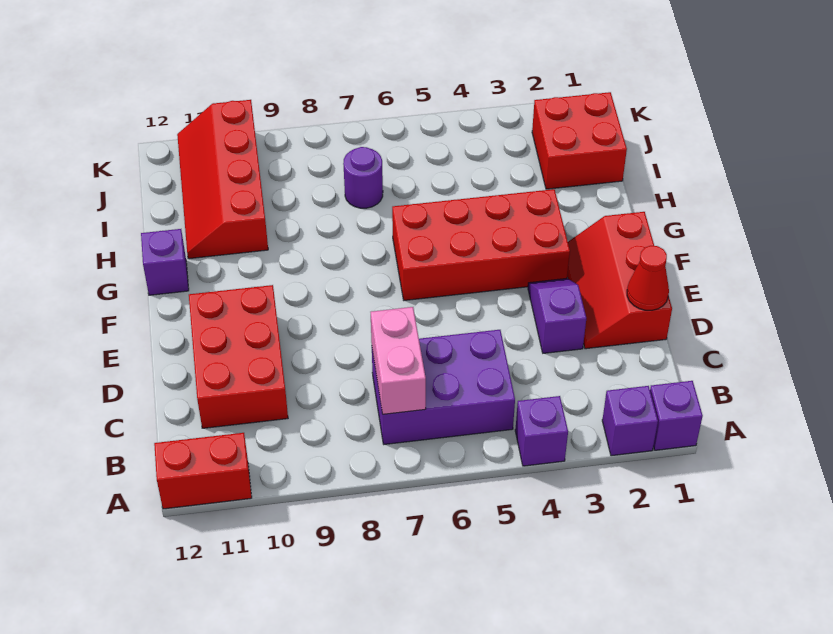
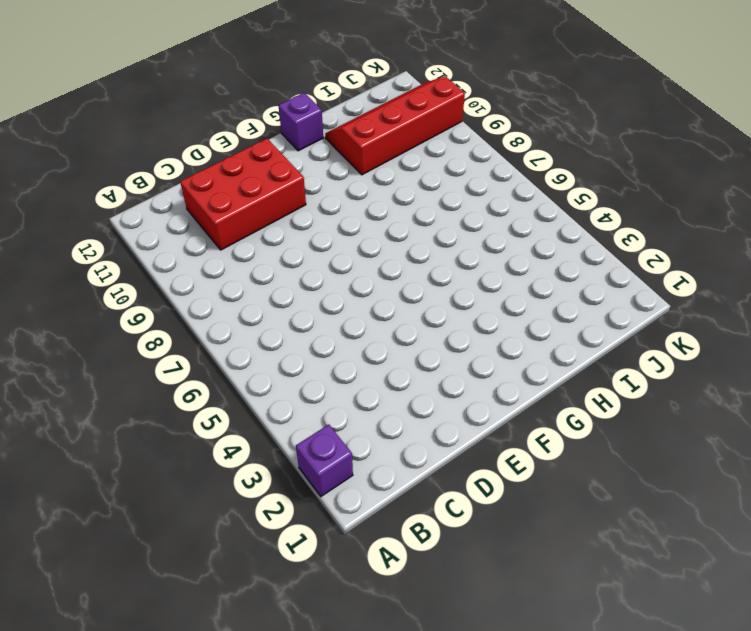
none -> purple 1x1 brick [650,381,703,450]
none -> purple 1x1 brick [515,396,568,466]
none -> red 1x2 brick [154,433,252,509]

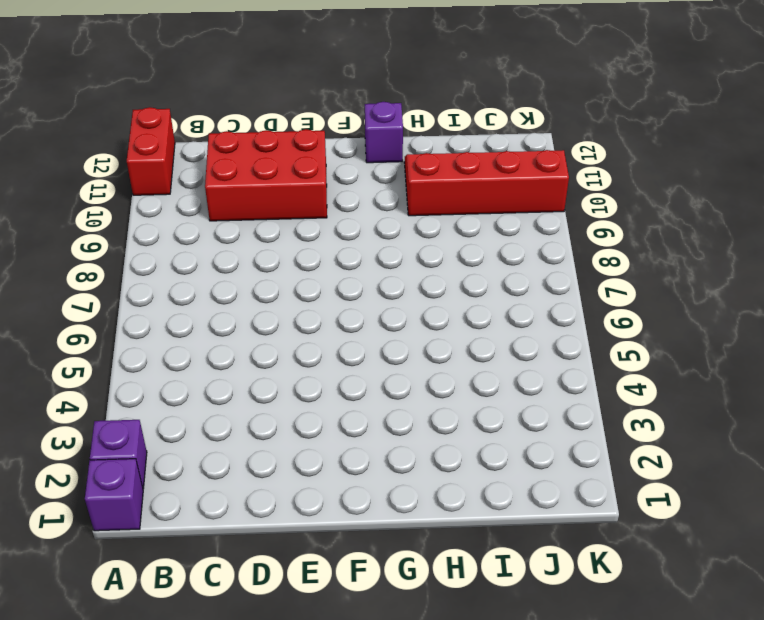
none -> purple 1x1 brick [515,396,568,466]
none -> purple 2x3 brick [372,330,515,444]
none -> red 2x3 slope [567,212,672,349]

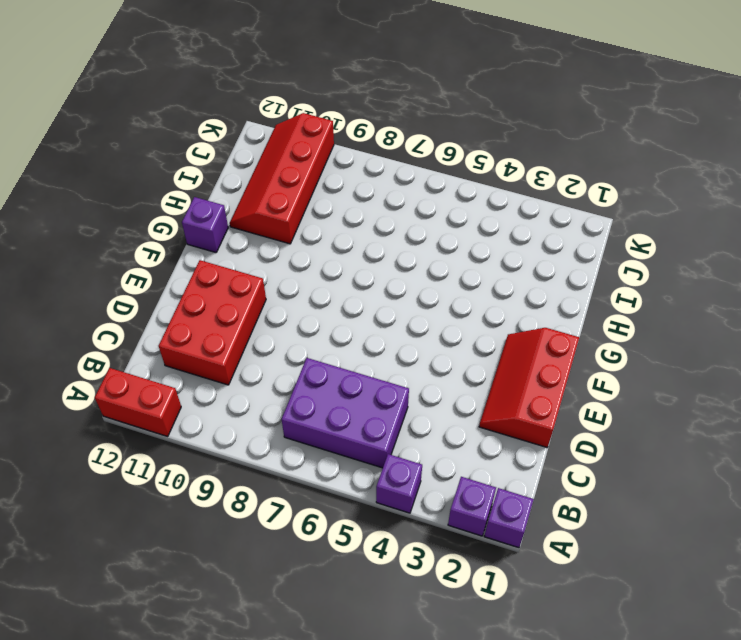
none -> purple 1x2 slope [528,278,586,353]
none -> red 2x4 brick [392,189,570,300]
none -> red 2x2 brick [532,92,627,189]

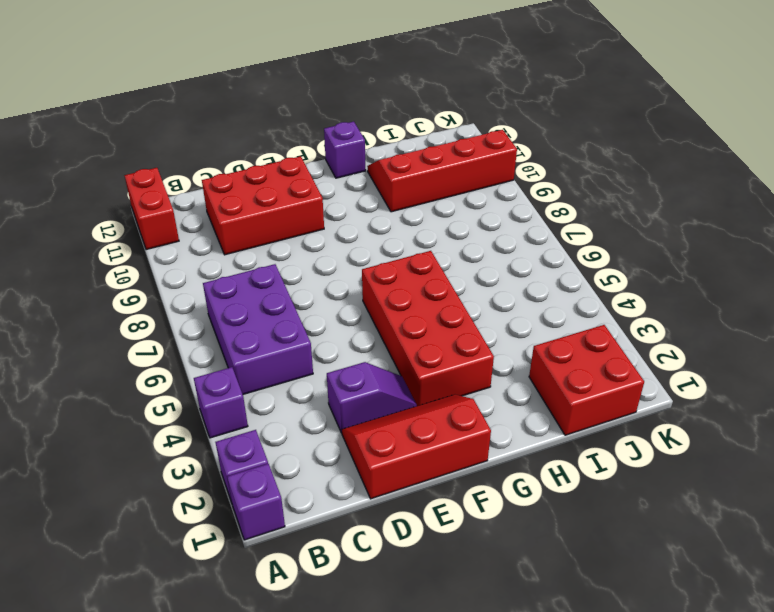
none -> purple 1x1 round brick [343,147,383,208]
none -> pink 1x2 brick [371,307,426,414]
none -> red 1x1 cone [627,246,669,310]

